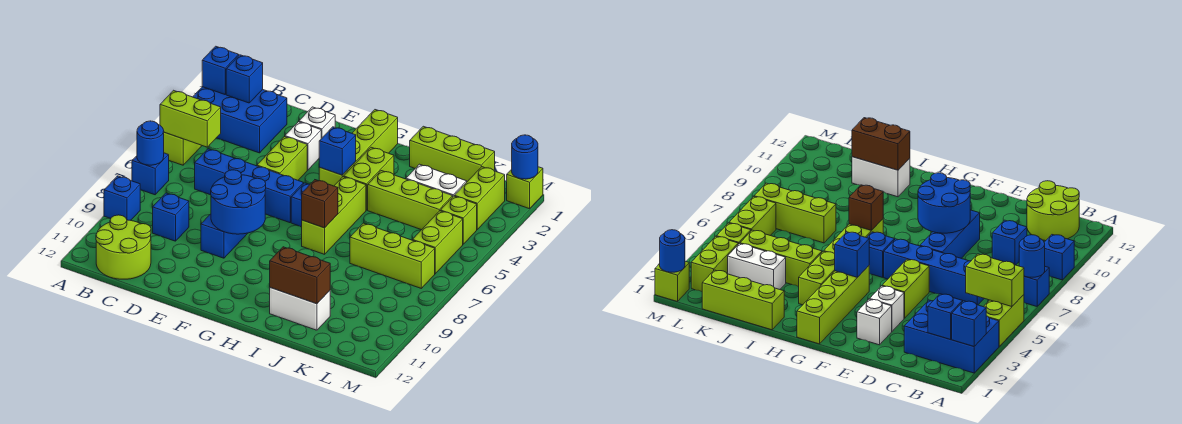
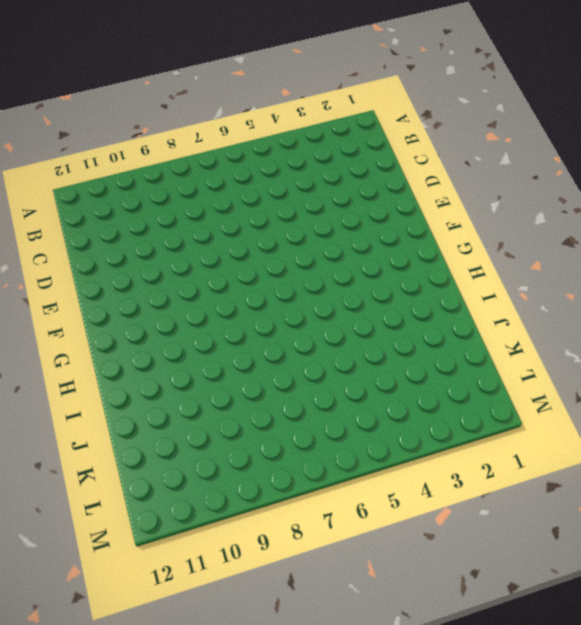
none -> blue 2x3 brick [193,87,287,153]
none -> lime 1x2 brick [164,132,202,165]
none -> blue 1x1 brick [132,153,169,195]
none -> blue 1x1 brick [104,176,140,220]

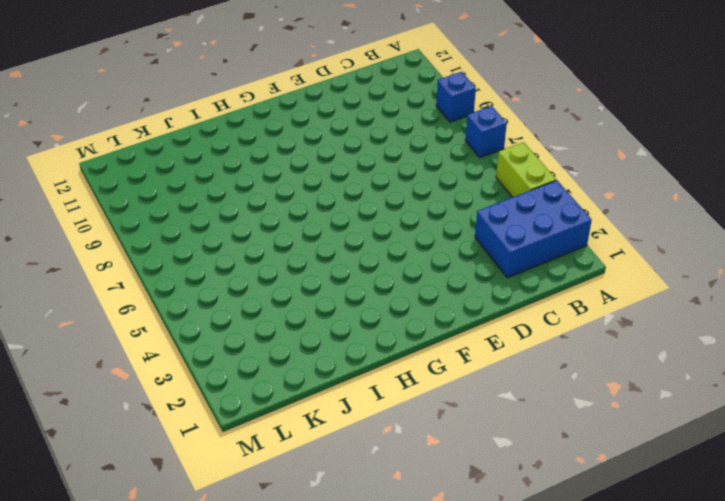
none -> lime 2x2 round brick [96,215,151,279]
none -> blue 1x4 brick [195,149,304,223]
none -> blue 1x1 brick [153,193,189,241]
none -> white 1x1 brick [299,107,335,139]

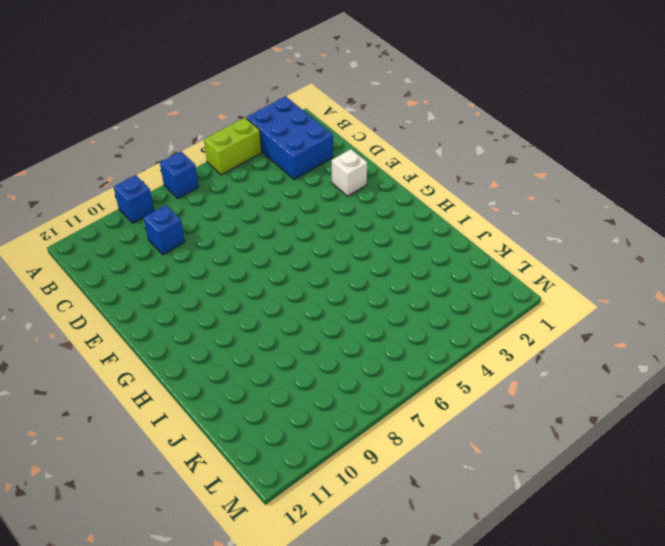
none -> lime 2x2 round brick [96,215,151,279]
none -> blue 1x4 brick [195,149,304,223]
none -> white 1x1 brick [285,122,321,170]
none -> lime 1x2 brick [257,136,307,180]

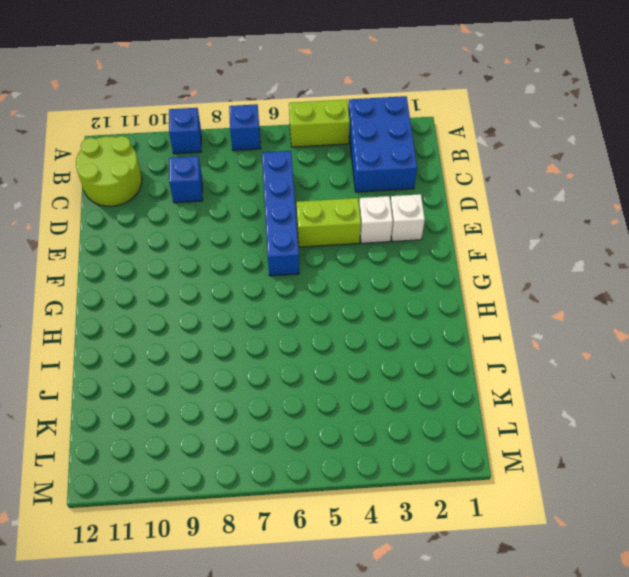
none -> blue 1x3 brick [201,214,248,258]
none -> lime 1x4 brick [319,110,398,186]
none -> blue 1x1 brick [291,183,310,227]
none -> lime 1x2 brick [344,147,394,210]

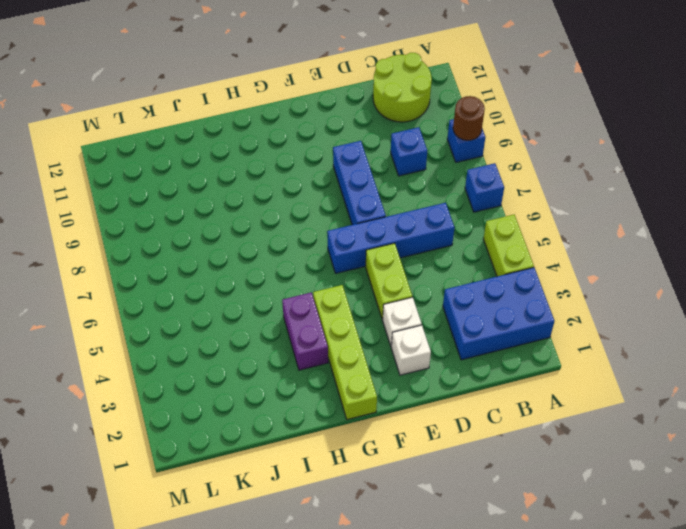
brown 1x1 round brick [453,96,485,140] -> none
purple 1x2 brick [282,292,328,370] -> lime 1x2 brick [344,147,394,210]
none -> blue 1x1 brick [291,183,310,227]
none -> lime 1x3 brick [302,177,366,254]
none -> lime 1x3 brick [410,126,495,182]
none -> lime 1x3 brick [368,171,453,230]

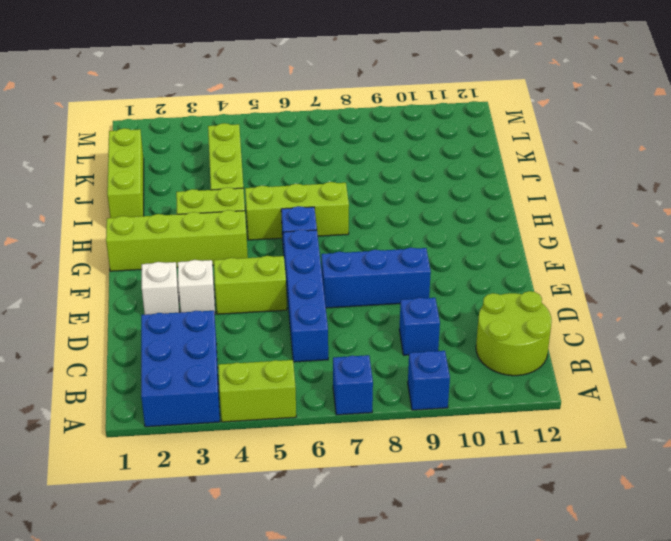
none -> white 1x2 brick [270,288,330,330]
none -> white 1x2 brick [406,164,467,196]
none -> lime 1x3 brick [350,223,435,288]
none -> lime 1x2 brick [454,167,505,229]

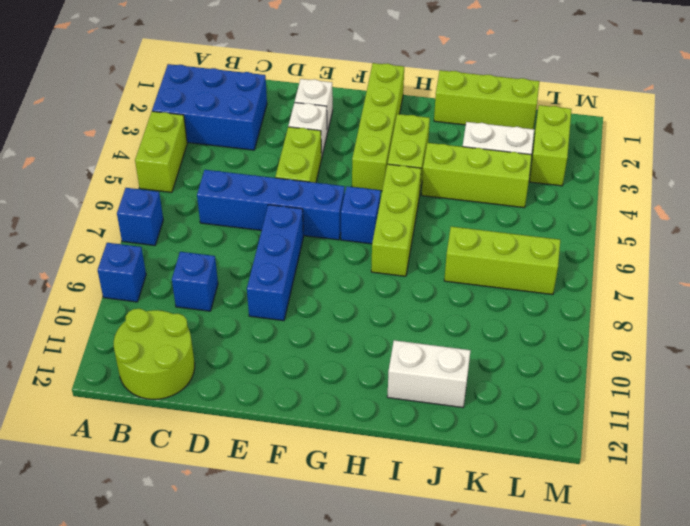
none -> lime 1x1 brick [440,196,477,244]
none -> lime 1x2 brick [413,211,463,274]
none -> lime 1x1 brick [507,167,543,209]
none -> blue 1x1 brick [202,46,239,94]

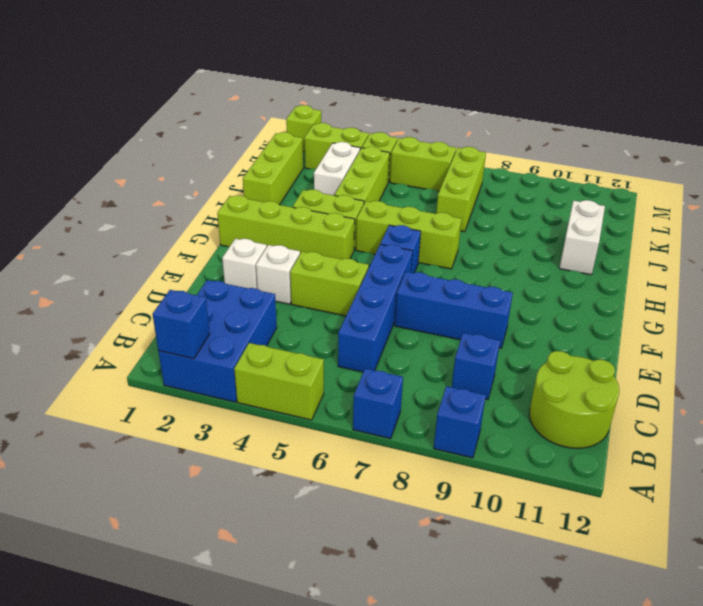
none -> lime 1x2 brick [160,90,221,147]
none -> blue 1x1 round brick [137,121,164,165]
none -> blue 1x1 brick [226,55,263,103]
none -> blue 2x2 round brick [211,170,266,234]

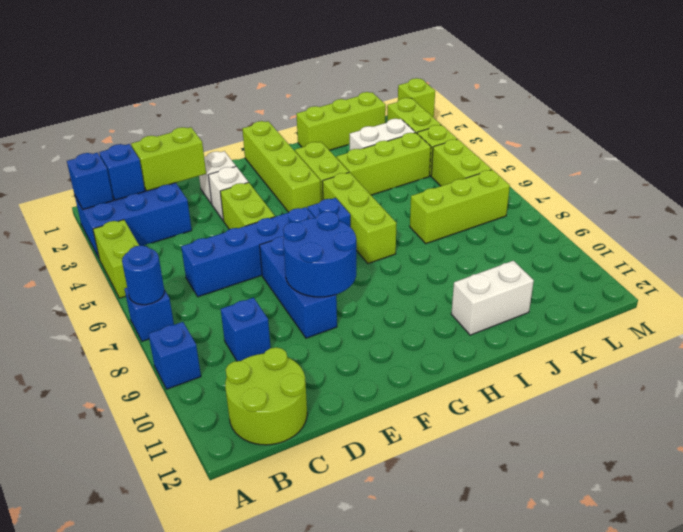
lime 1x2 brick [131,127,206,191] -> lime 1x2 brick moved to [160,90,221,147]
none -> blue 1x1 brick [319,127,356,175]
none -> brown 1x1 brick [302,180,338,228]
none -> brown 1x2 brick [269,247,330,304]
none -> blue 1x1 round brick [512,135,538,179]

